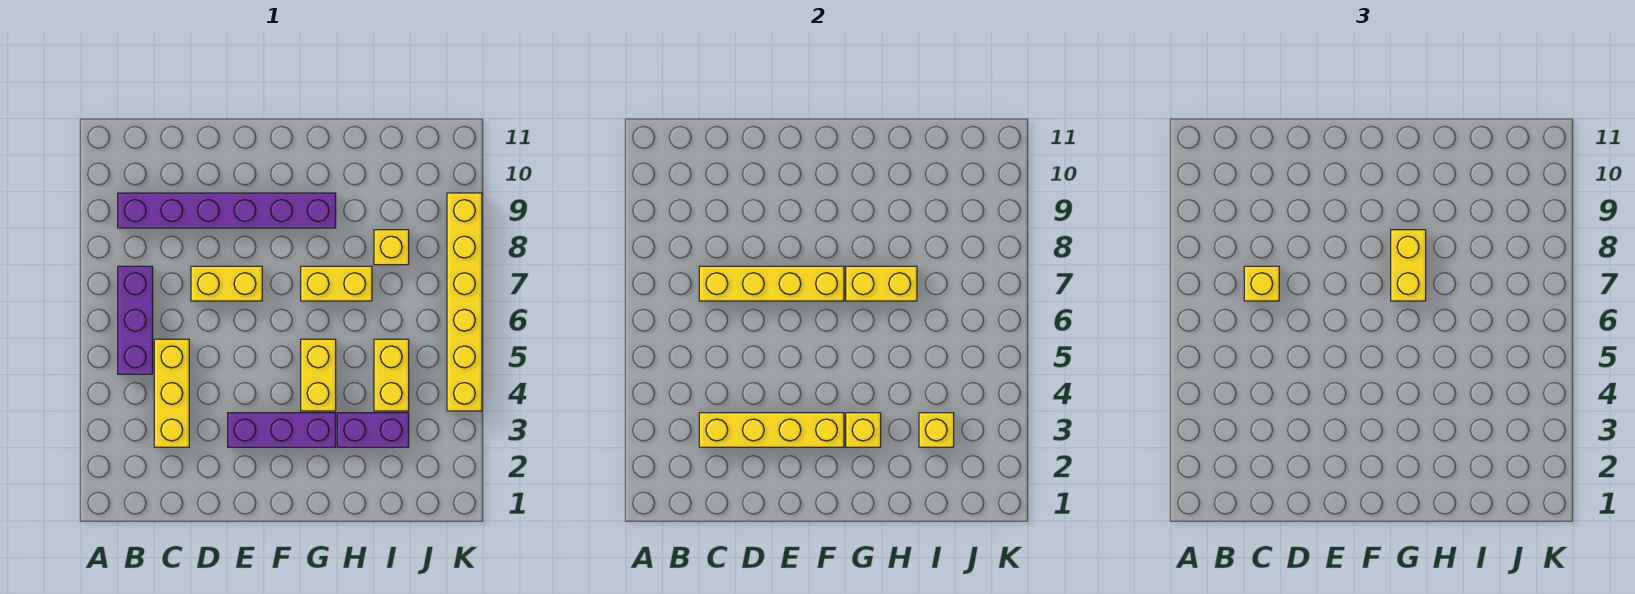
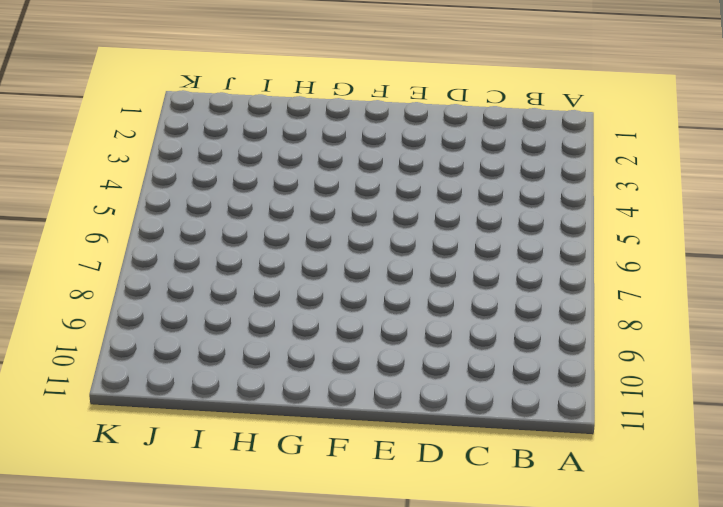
none -> purple 1x3 brick [118,266,153,374]
none -> purple 1x6 brick [118,193,336,228]
none -> yellow 1x3 brick [154,339,189,447]

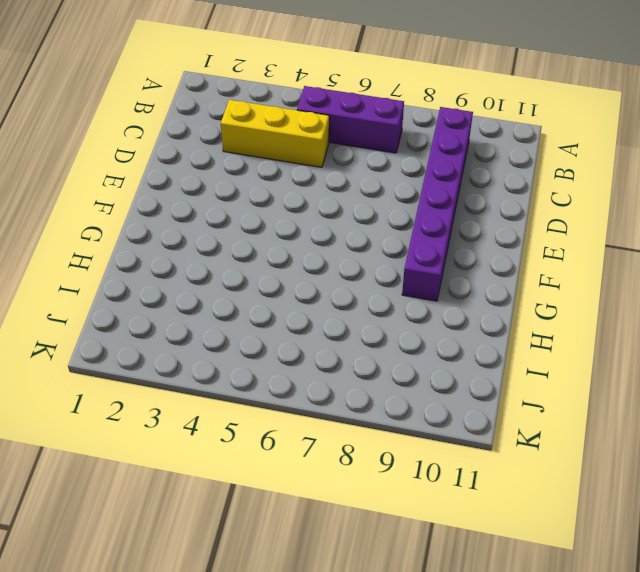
none -> yellow 1x2 brick [191,266,262,301]
none -> purple 1x3 brick [228,413,336,447]
none -> yellow 1x2 brick [301,339,336,411]

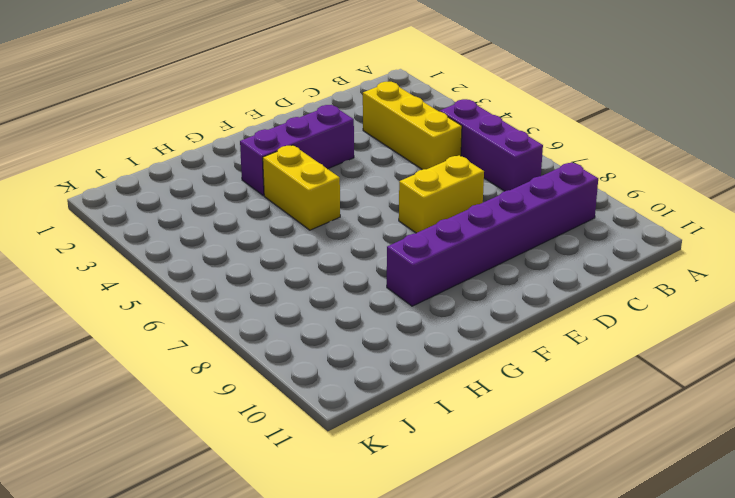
none -> yellow 1x2 brick [301,266,372,301]
none -> purple 1x2 brick [337,413,409,447]
none -> yellow 1x2 brick [374,339,409,411]

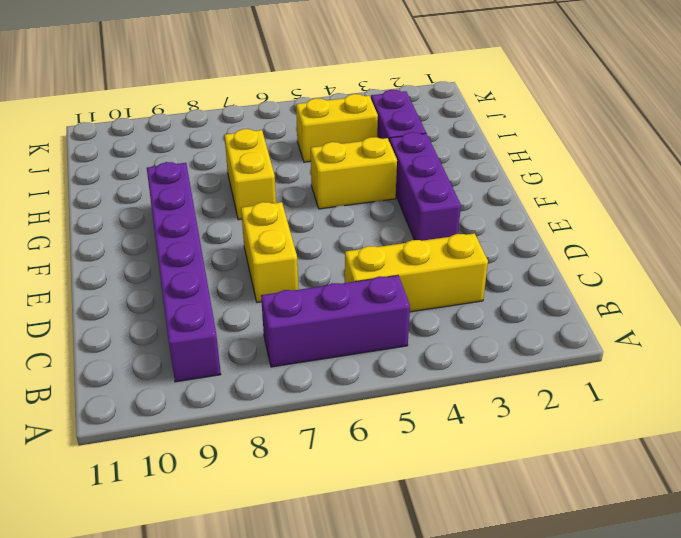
none -> yellow 1x1 brick [374,230,409,265]
none -> yellow 1x6 brick [447,193,482,411]
none -> yellow 1x4 brick [699,413,844,447]

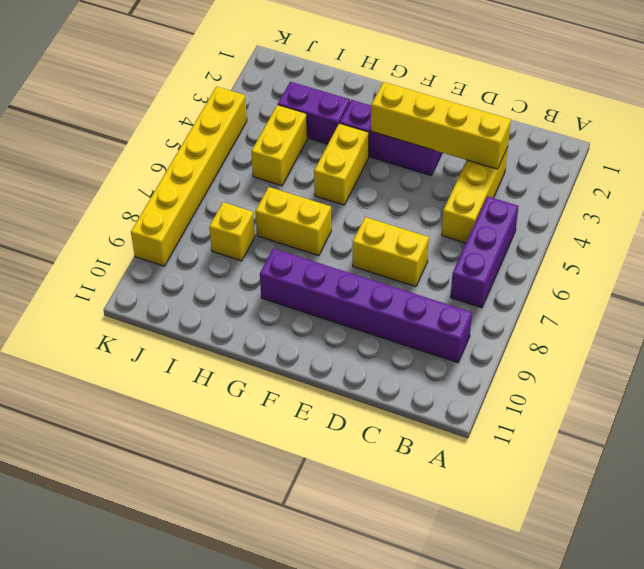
none -> yellow 1x4 brick [699,266,844,301]
none -> yellow 1x1 brick [846,413,881,447]
none -> yellow 1x2 brick [846,266,917,301]

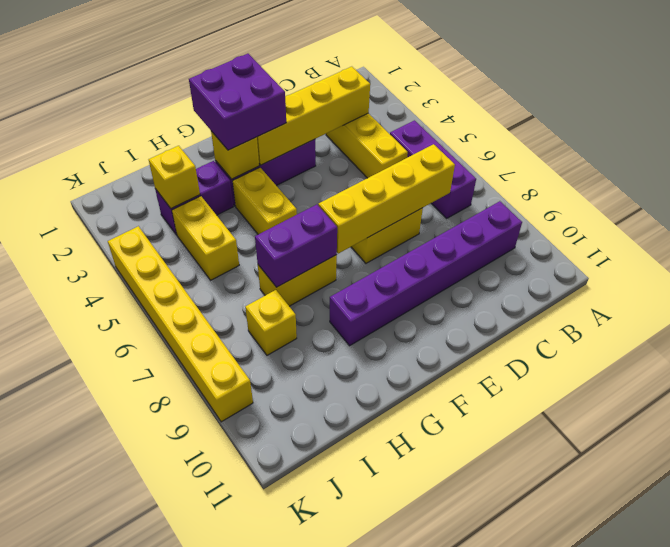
purple 2x2 brick [189,54,286,150] -> none
purple 1x2 brick [255,204,337,287] -> yellow 1x2 brick [846,266,917,301]
none -> yellow 1x1 brick [1244,266,1279,301]
none -> yellow 1x2 brick [1391,230,1426,301]

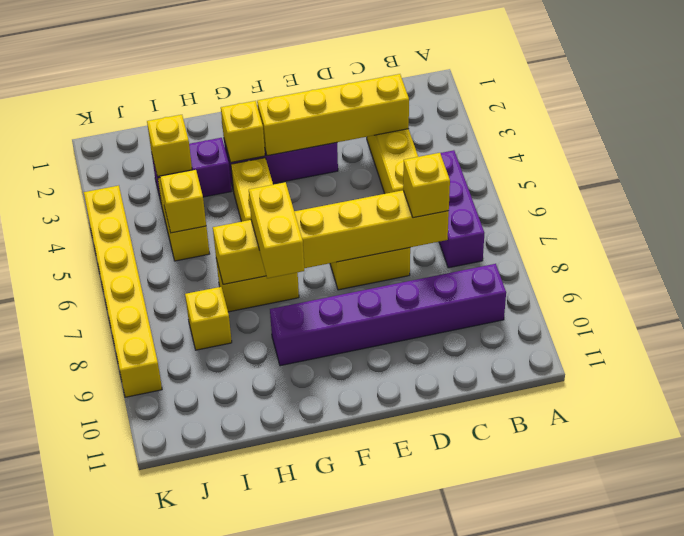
yellow 1x1 brick [160,170,206,233] -> none

